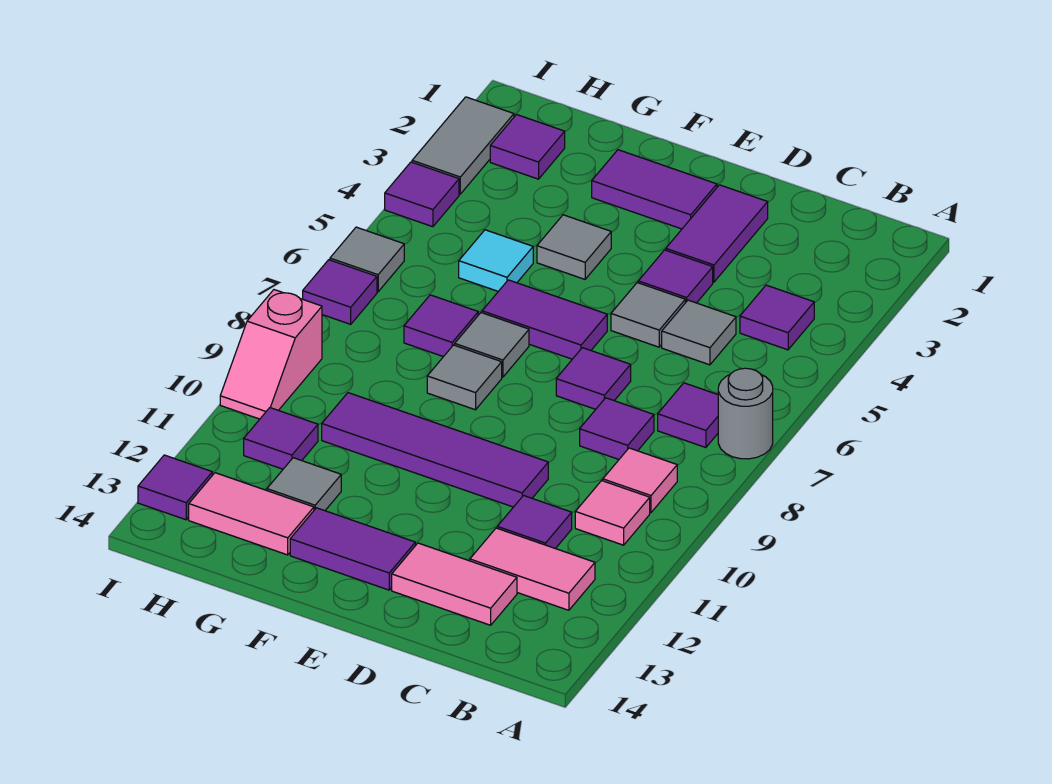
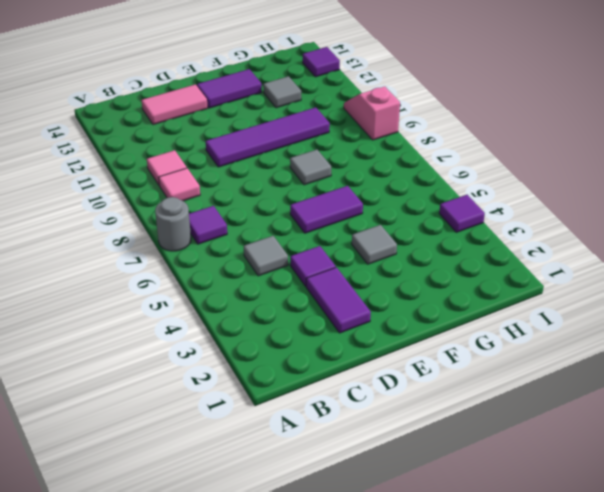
none -> purple 1x1 tile [740,285,814,350]
none -> pink 1x2 tile [470,528,595,610]
none -> purple 1x1 tile [580,398,654,459]
none -> purple 1x1 tile [497,496,572,549]

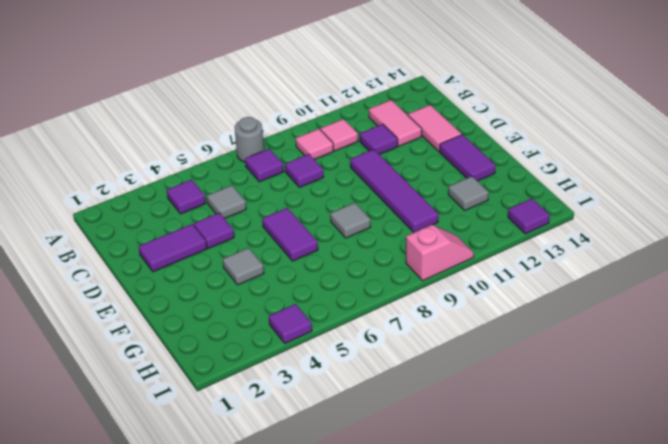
none -> grey 1x1 tile [611,283,685,347]
none -> purple 1x1 tile [556,348,631,409]
none -> purple 1x2 tile [592,150,717,229]
none -> grey 1x1 tile [455,313,529,377]

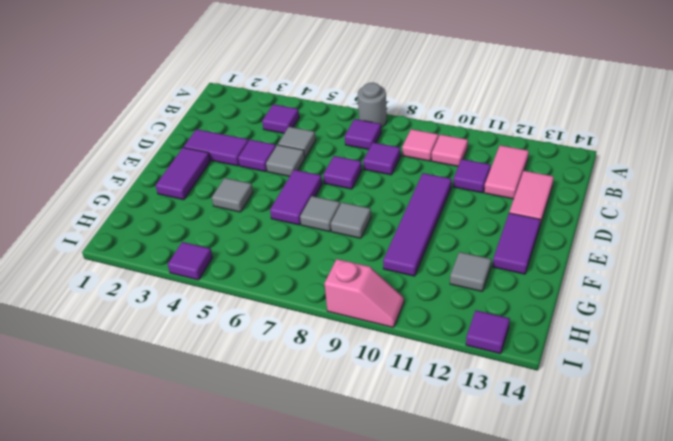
none -> cyan 1x1 tile [459,230,533,291]
none -> purple 1x1 tile [404,295,478,357]
none -> pink 1x2 tile [189,473,314,555]
none -> purple 1x1 tile [490,115,565,179]

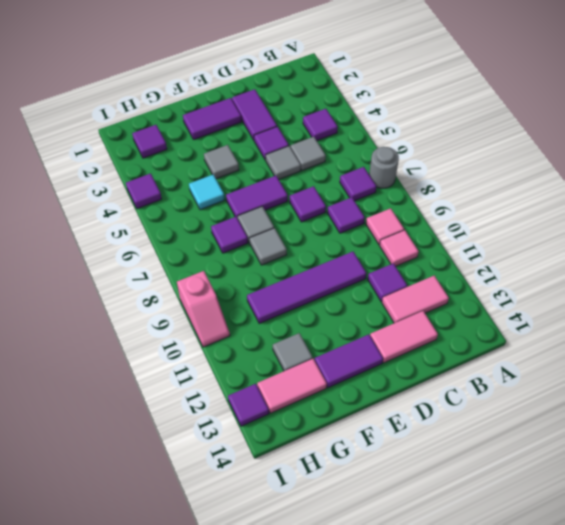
none -> purple 1x1 tile [244,408,318,469]
none -> grey 1x2 tile [412,97,514,194]
none -> grey 1x1 tile [330,227,404,292]
none -> purple 1x1 tile [303,260,377,324]

